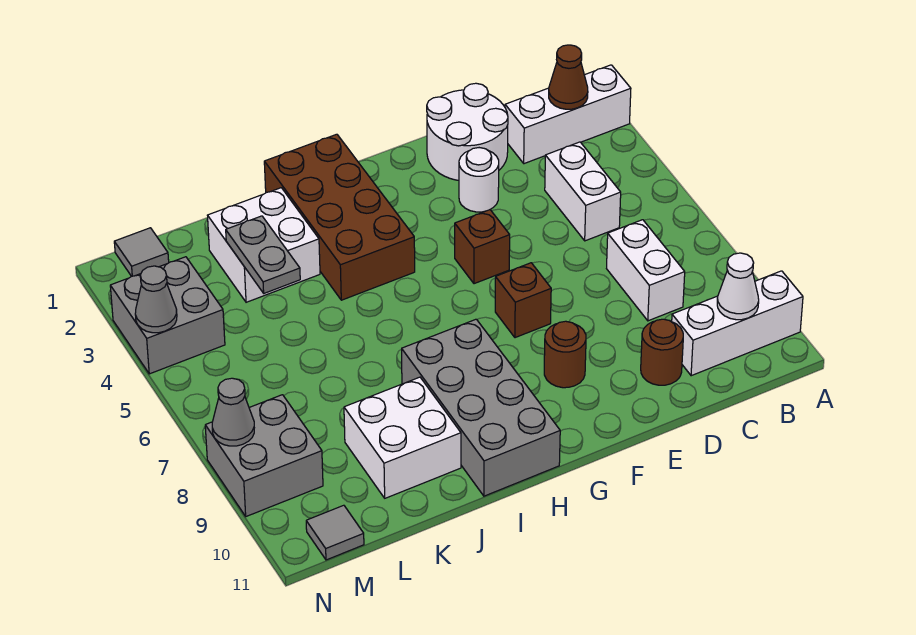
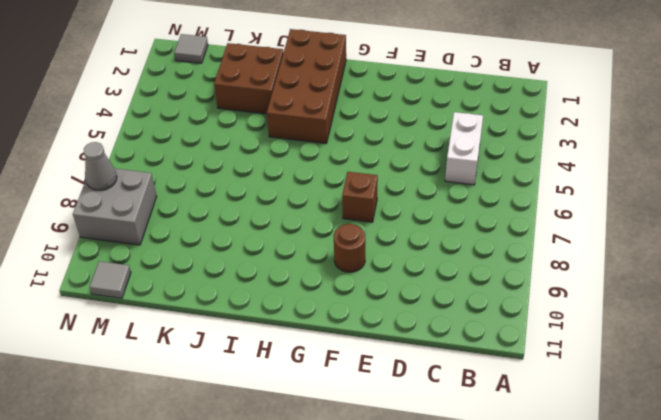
brown 2x2 brick [214,43,283,114] -> white 2x2 brick [208,188,320,302]
none -> white 1x3 brick [505,65,631,164]
none -> white 1x3 brick [672,271,803,376]
none -> white 1x2 brick [607,220,685,321]

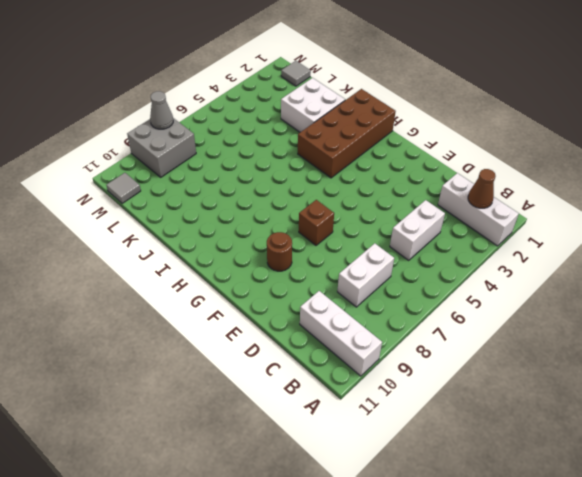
none -> white 2x2 round brick [427,83,508,180]
none -> brown 1x1 round brick [641,319,683,385]
none -> white 1x1 round brick [459,148,499,212]

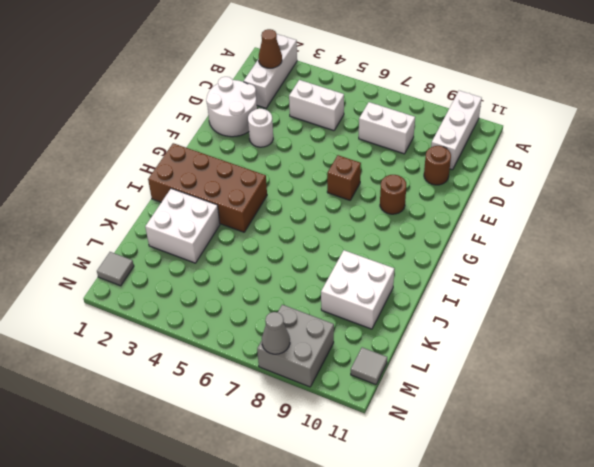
none -> brown 1x1 brick [455,210,510,284]
none -> grey 2x4 brick [402,319,560,496]
none -> grey 2x2 brick [110,257,225,374]

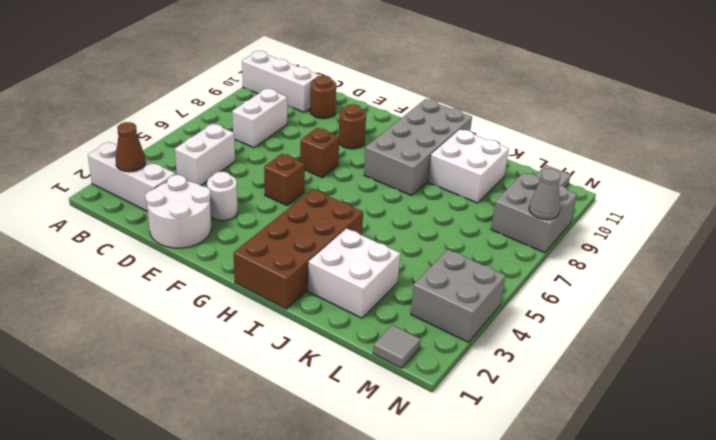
none -> white 1x1 cone [717,253,759,320]
none -> grey 1x2 plate [226,216,300,293]
none -> grey 1x1 cone [135,266,177,333]

